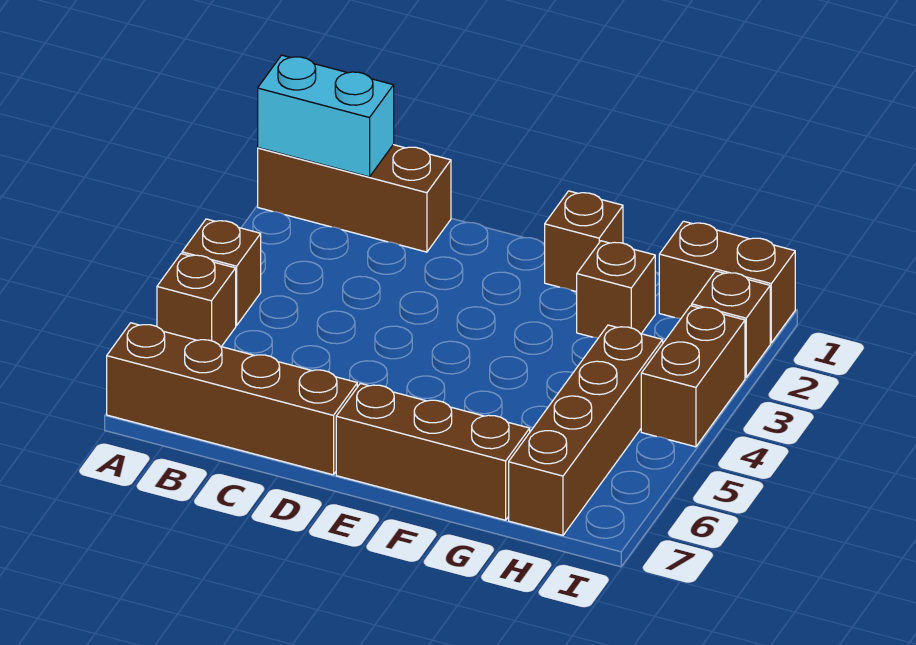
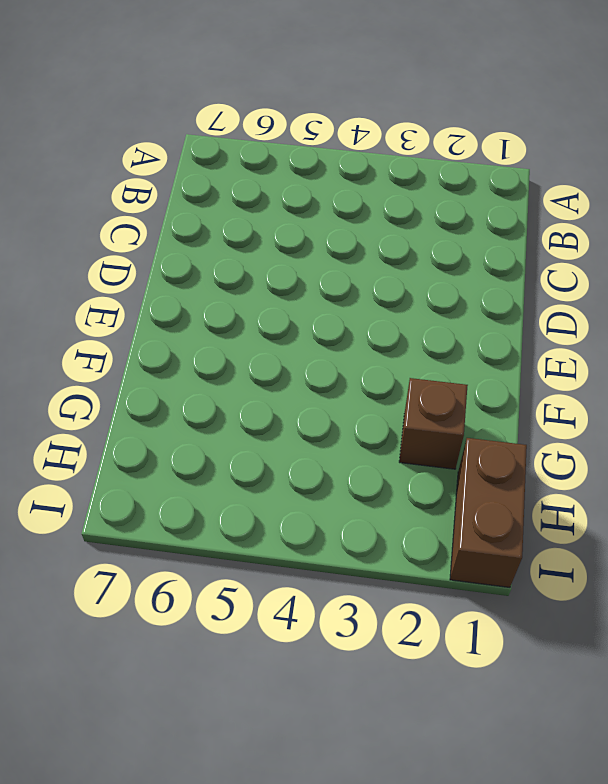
none -> brown 1x3 brick [258,145,451,252]
none -> brown 1x1 brick [182,219,261,326]
none -> brown 1x1 brick [157,254,236,347]

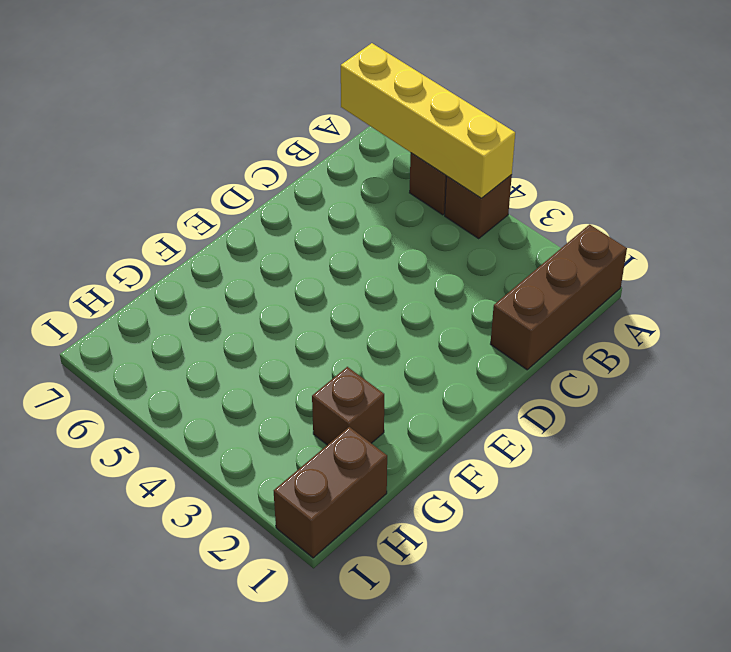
yellow 1x4 brick [341,43,515,198] -> none
none -> brown 1x4 brick [107,323,357,475]
none -> brown 1x3 brick [336,383,530,520]
none -> brown 1x1 brick [545,191,623,292]

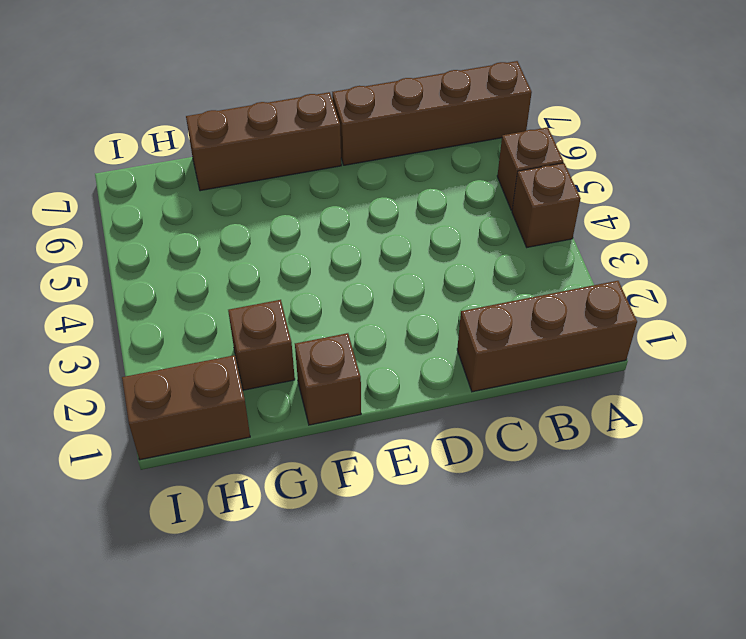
none -> brown 1x4 brick [509,325,663,535]
none -> brown 1x1 brick [692,271,770,378]
none -> brown 1x2 brick [641,306,745,447]

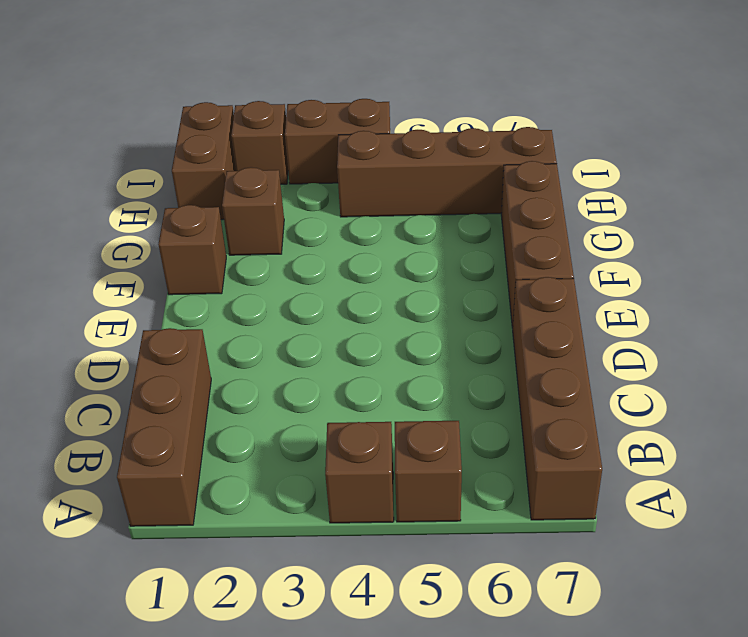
none -> cyan 1x2 brick [258,55,394,177]

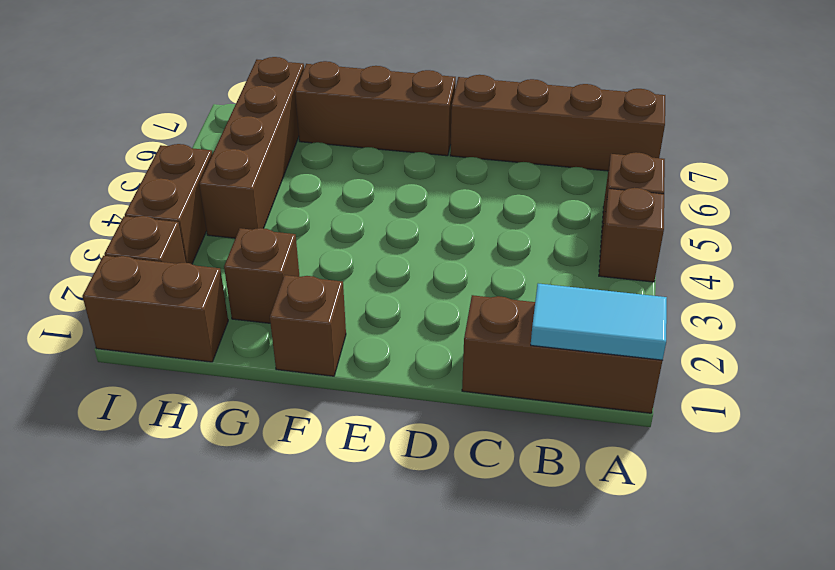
cyan 1x2 tile [531,284,667,360] -> cyan 1x2 brick [258,55,394,177]

